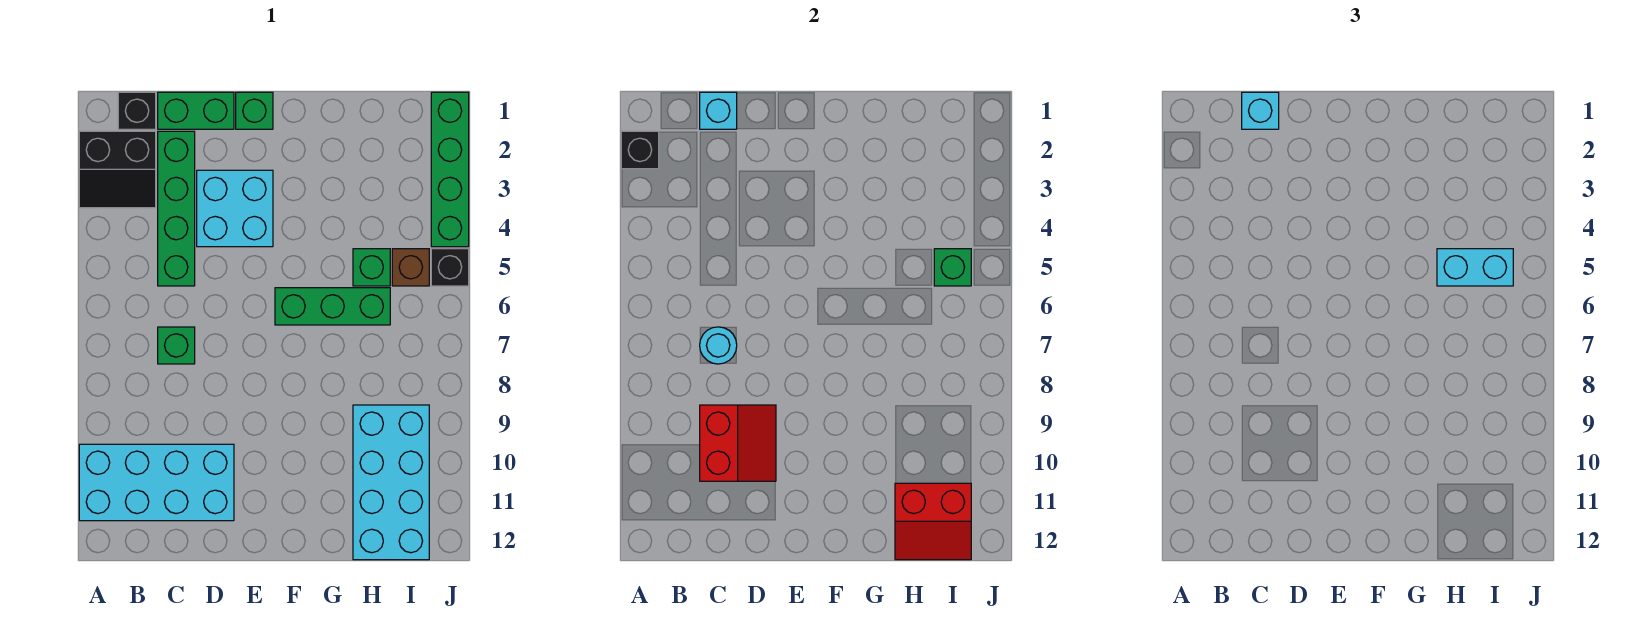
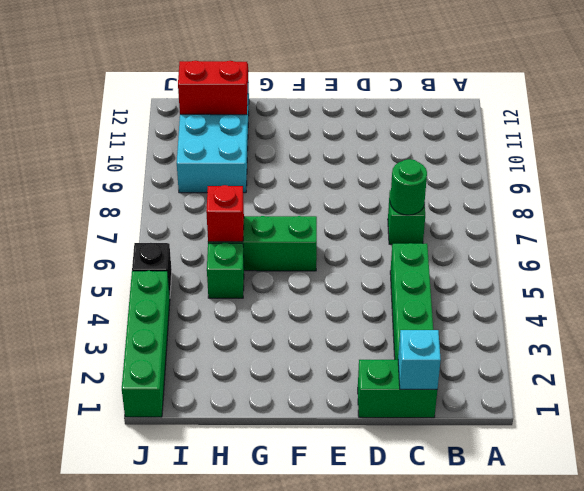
green 1x1 round brick [390,159,427,215] -> cyan 1x1 round brick [700,327,737,364]
red 1x1 brick [206,185,244,242] -> none
none -> black 2x2 slope [79,131,156,208]
none -> cyan 2x4 brick [79,444,234,521]
none -> black 1x1 brick [118,92,156,129]

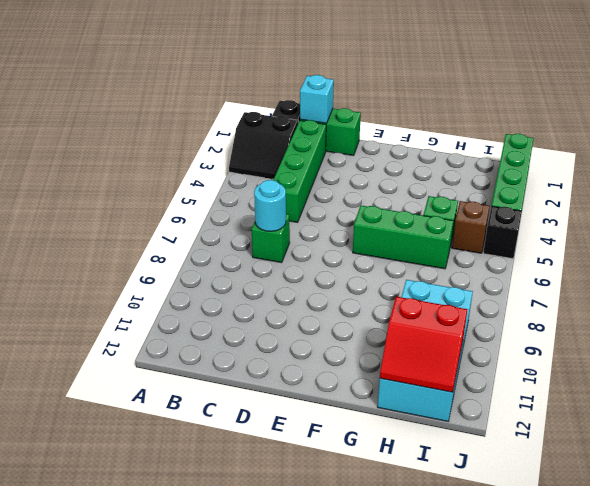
none -> cyan 2x4 brick [79,444,234,521]
none -> cyan 2x2 brick [197,170,273,247]
none -> green 1x1 brick [236,92,273,129]

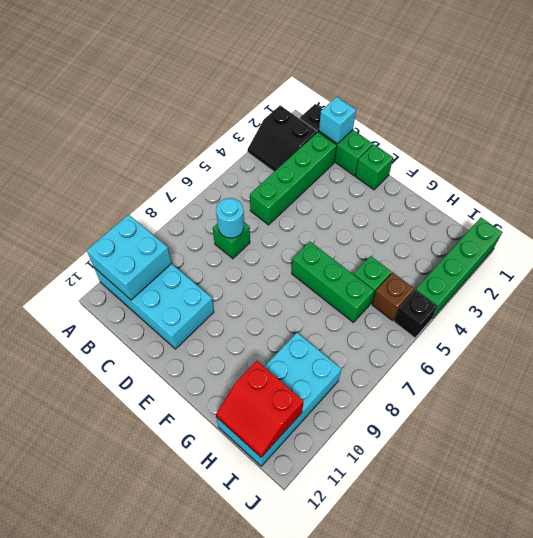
cyan 2x2 brick [87,215,172,300] -> cyan 2x2 brick moved to [197,170,273,247]
none -> black 1x1 brick [621,131,659,169]
none -> red 2x2 slope [700,405,776,481]
none -> green 1x1 brick [934,249,971,286]

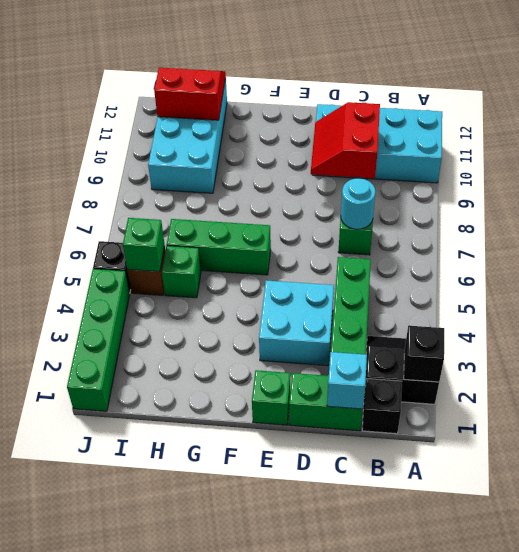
none -> cyan 1x1 brick [1242,92,1279,129]
none -> cyan 1x2 brick [1437,249,1513,286]

